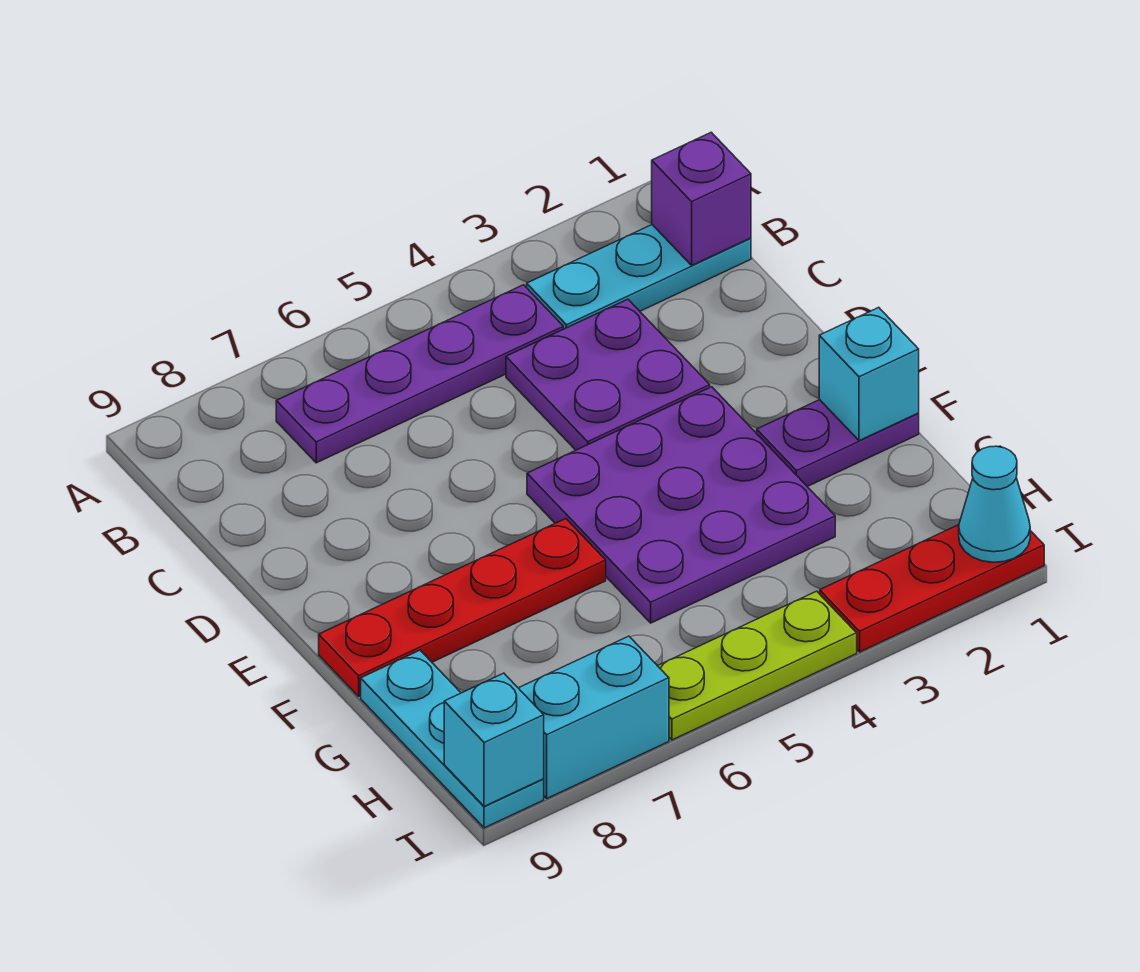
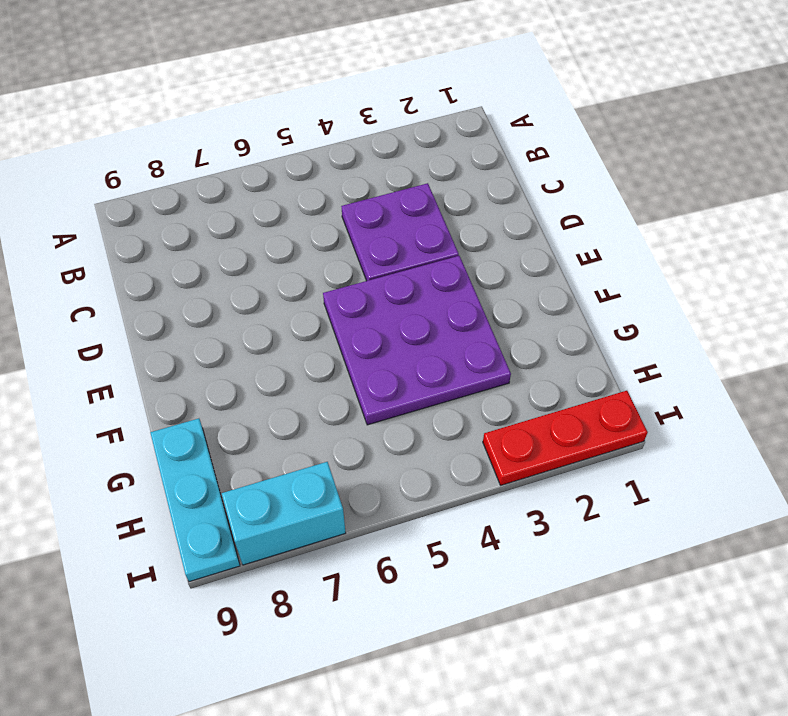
none -> cyan 1x3 plate [527,225,751,329]
none -> purple 1x4 plate [276,285,563,463]
none -> purple 1x2 plate [757,400,919,486]

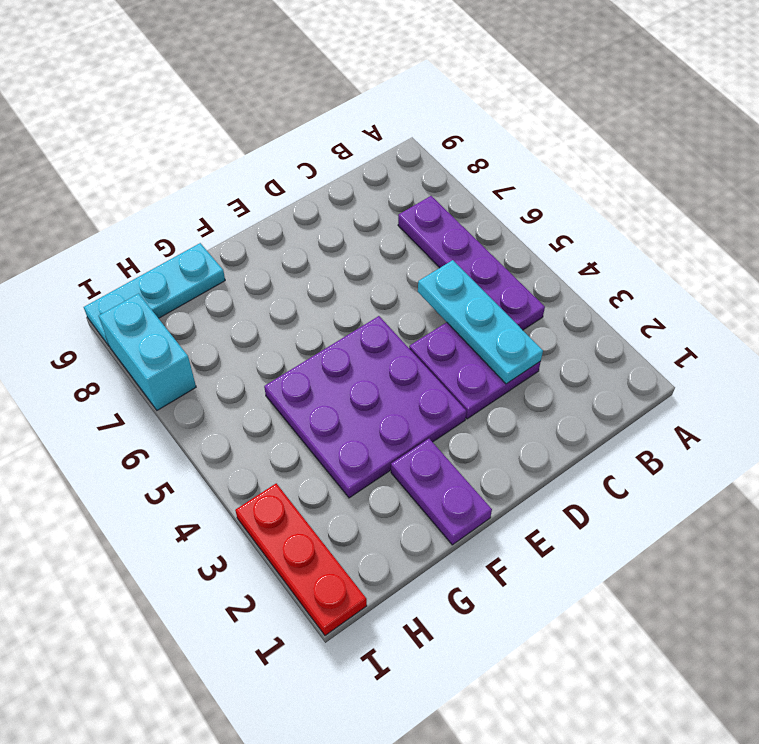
cyan 1x3 plate [418,260,543,384] -> cyan 1x3 plate moved to [527,225,751,329]
none -> red 1x4 plate [319,519,606,696]
none -> lime 1x3 plate [658,591,857,740]
none -> purple 1x1 brick [652,132,751,265]

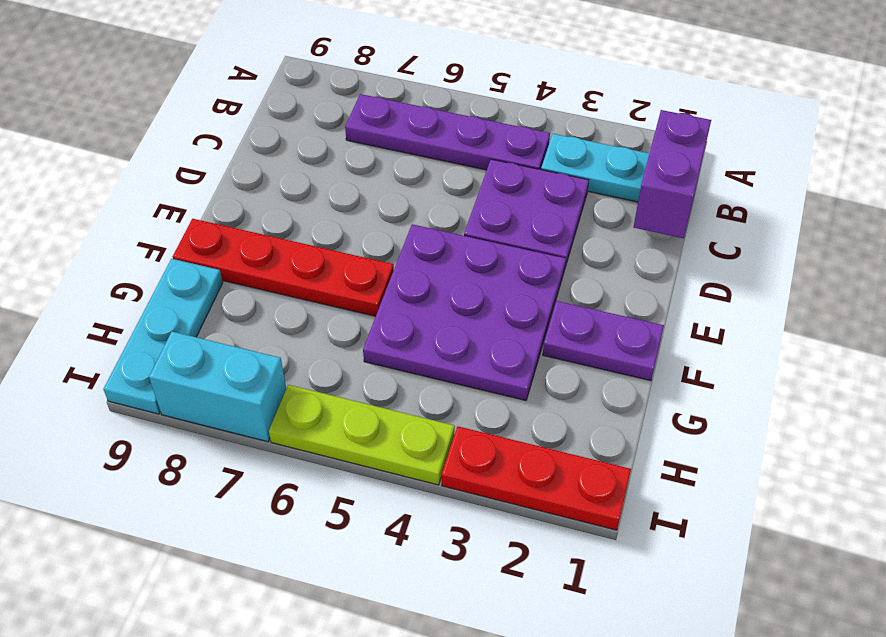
purple 1x2 brick [634,110,711,238] -> purple 1x1 brick [652,132,751,265]
none -> cyan 1x1 brick [819,307,919,441]
none -> cyan 1x1 cone [959,446,1030,562]
none -> cyan 1x1 brick [444,673,544,806]

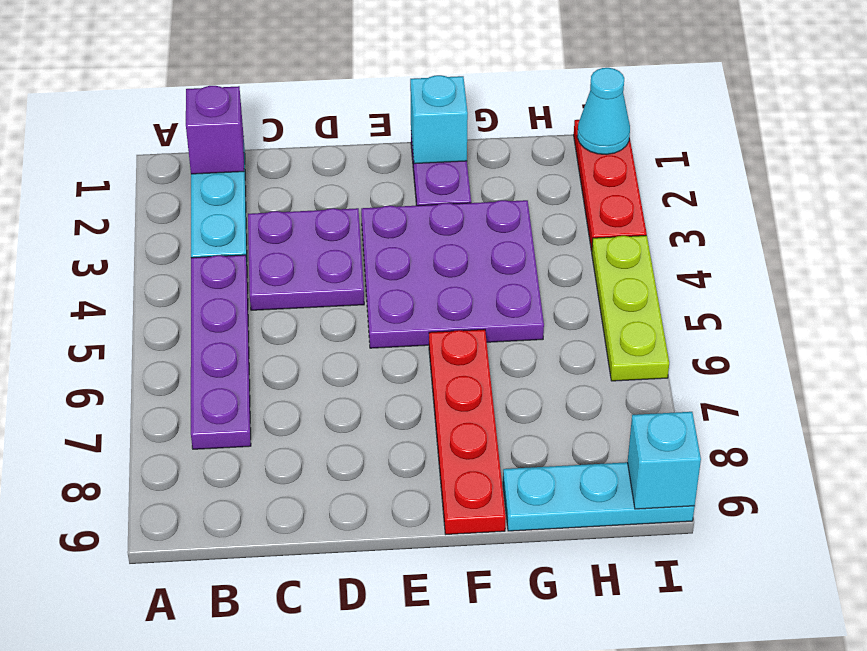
none -> cyan 1x2 brick [519,636,669,798]

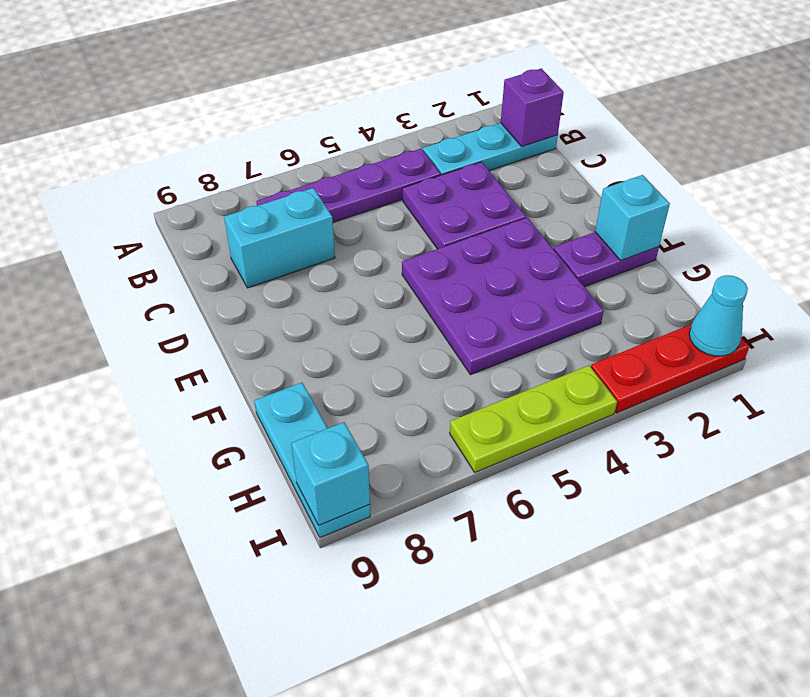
cyan 1x2 brick [224,188,335,288] -> cyan 1x2 brick moved to [519,636,669,798]
none -> red 1x4 plate [319,519,606,696]

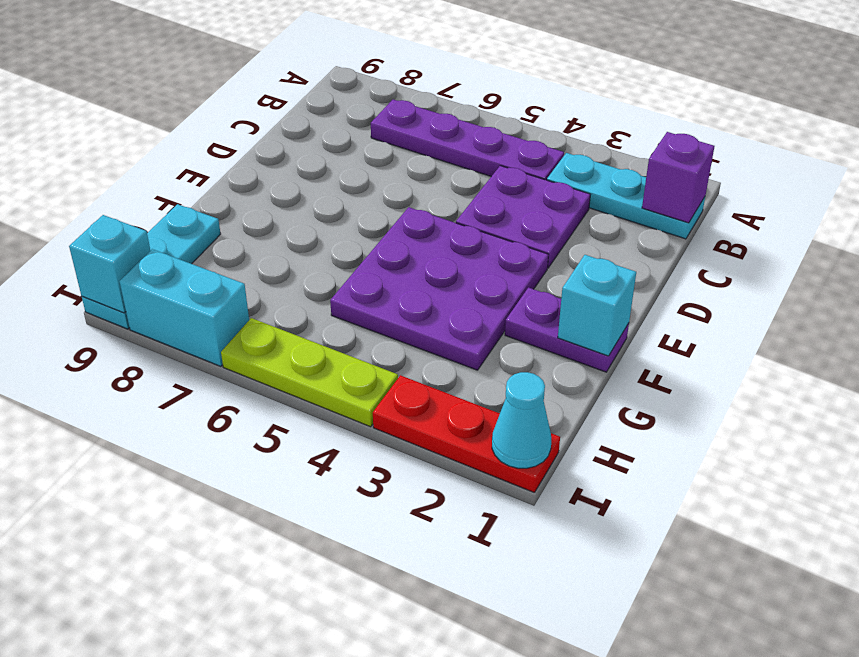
none -> red 1x4 plate [319,519,606,696]

